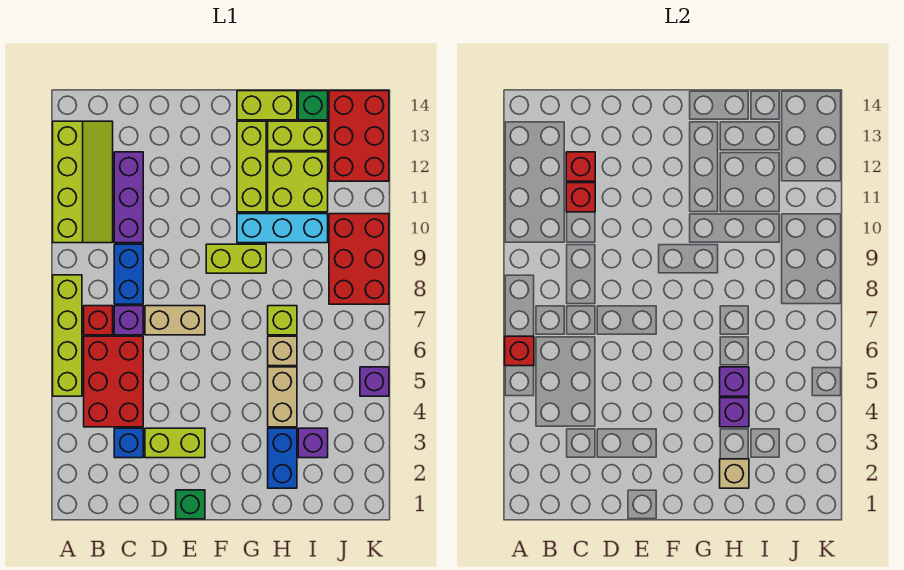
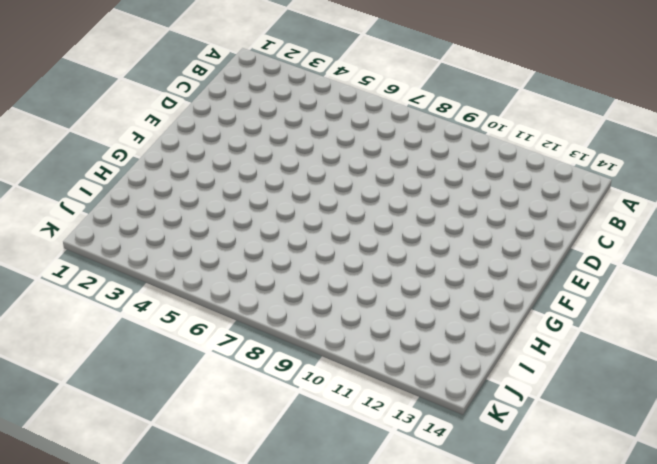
none -> lime 1x4 brick [53,275,82,396]
none -> lime 2x4 slope [53,121,113,243]
none -> red 2x3 brick [84,336,143,427]
none -> red 1x1 brick [84,306,113,335]

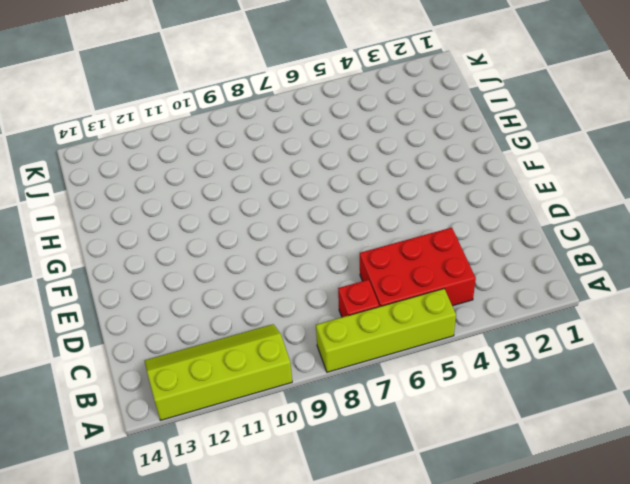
none -> blue 1x1 brick [114,428,143,458]
none -> purple 1x1 brick [114,306,143,335]
none -> blue 1x2 brick [114,244,143,304]
none -> purple 1x3 brick [114,152,143,243]

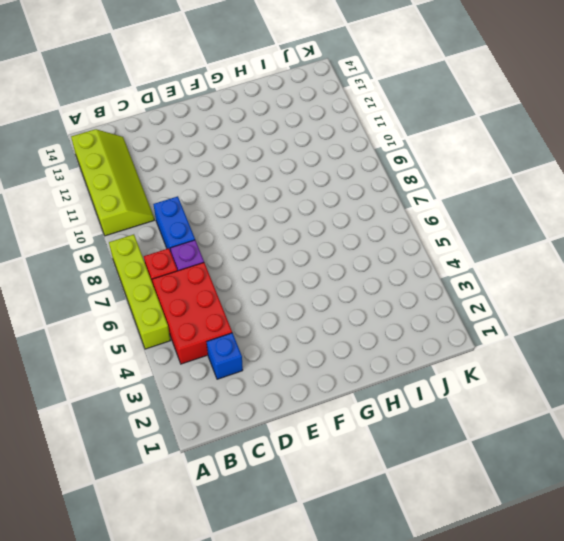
none -> purple 1x3 brick [114,152,143,243]
none -> lime 1x2 brick [145,428,205,458]
none -> tan 1x2 brick [145,306,205,335]
none -> green 1x1 brick [176,490,205,519]

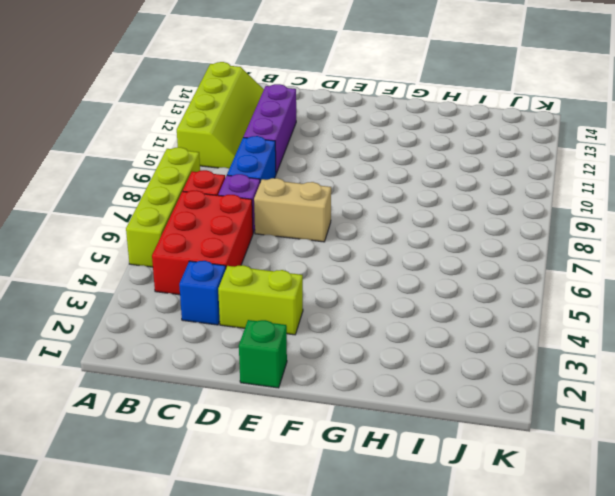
none -> lime 1x2 brick [206,244,266,273]
none -> cyan 1x3 brick [237,214,328,243]
none -> lime 1x3 brick [237,121,266,212]
none -> lime 1x2 brick [237,91,297,120]

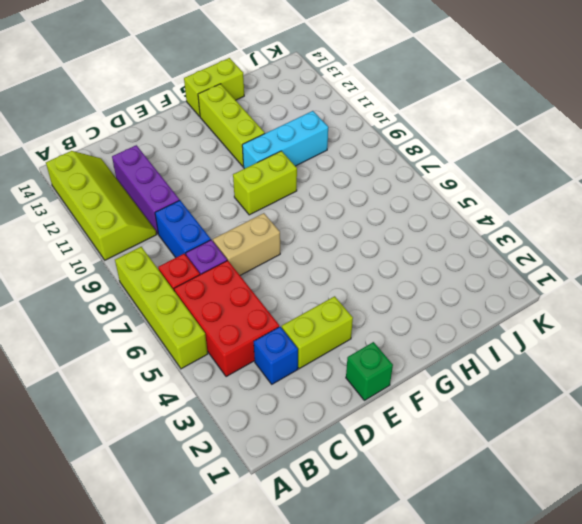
none -> blue 1x2 brick [268,428,297,488]
none -> tan 1x2 brick [268,367,297,427]
none -> tan 1x1 brick [268,336,297,366]
none -> lime 1x1 brick [268,306,297,335]

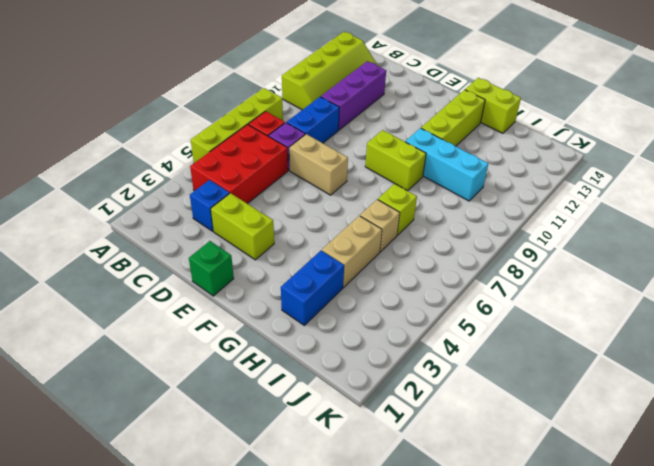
none -> lime 2x2 brick [268,152,328,212]
none -> lime 1x2 brick [268,121,328,151]
none -> purple 1x1 brick [298,428,328,458]
none -> green 1x1 brick [298,91,328,120]

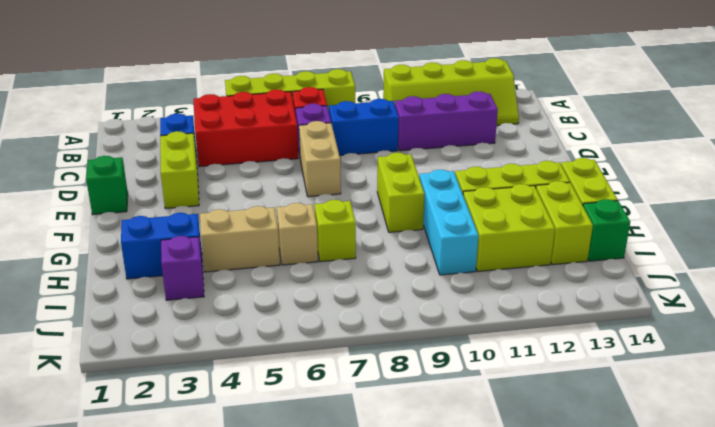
none -> red 2x3 brick [329,214,389,304]
none -> red 2x3 brick [329,91,389,181]
none -> purple 1x1 brick [360,367,389,396]
none -> red 1x1 brick [505,336,534,366]

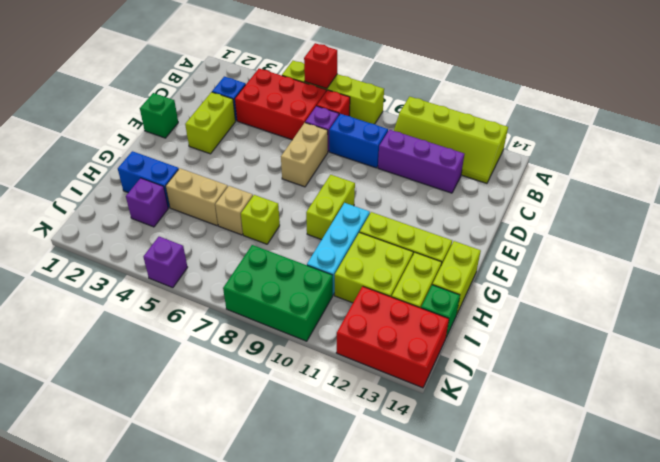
green 2x3 brick [223,245,333,341] -> red 2x3 brick [329,214,389,304]
none -> red 1x1 brick [566,183,595,212]
none -> red 1x1 brick [566,152,595,181]
none -> tan 1x1 brick [720,459,749,488]
none -> purple 1x1 brick [720,398,749,427]

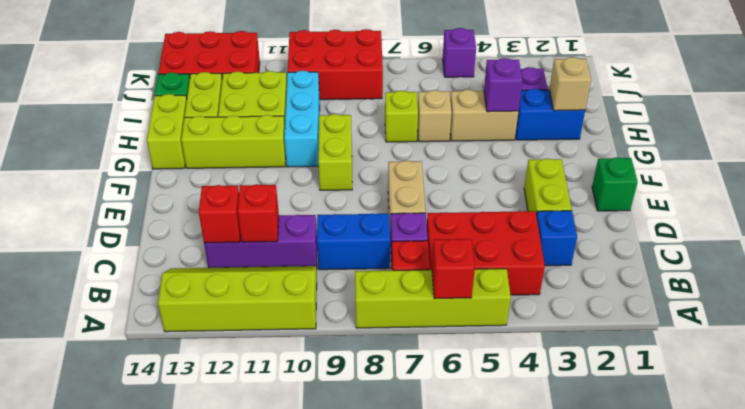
none -> purple 1x1 brick [720,367,749,396]

